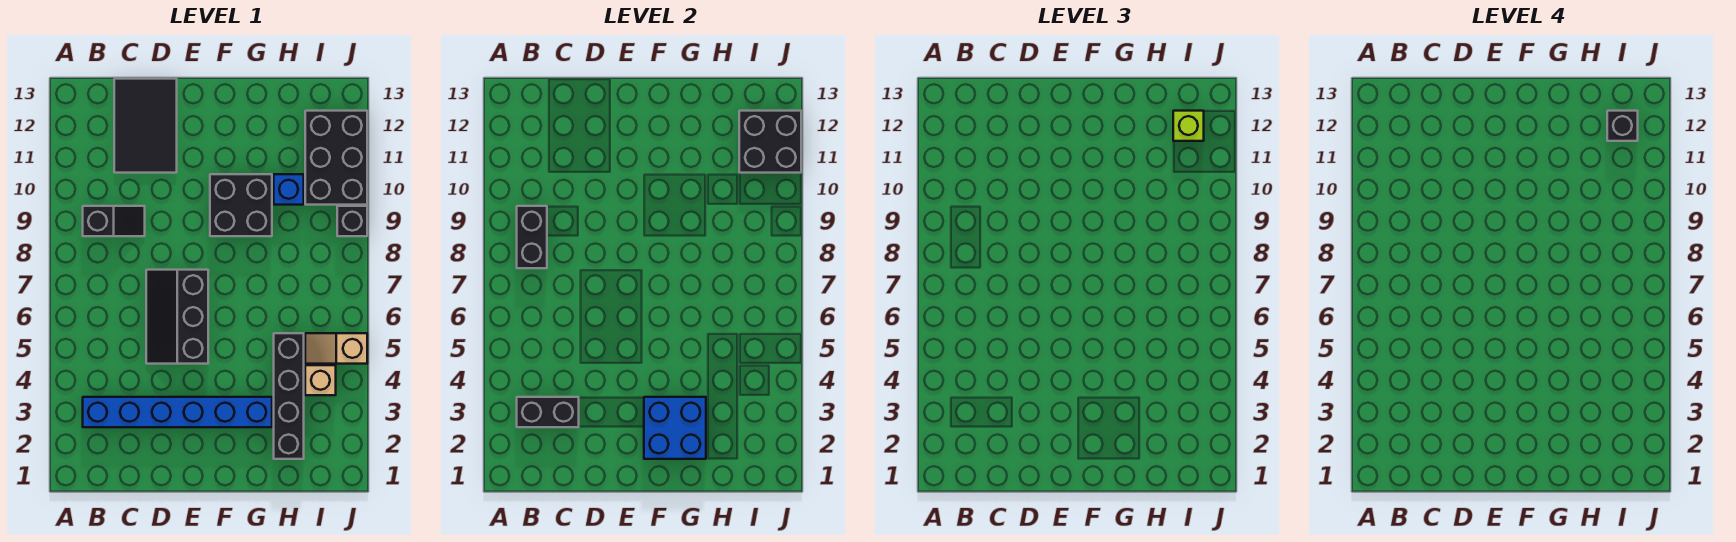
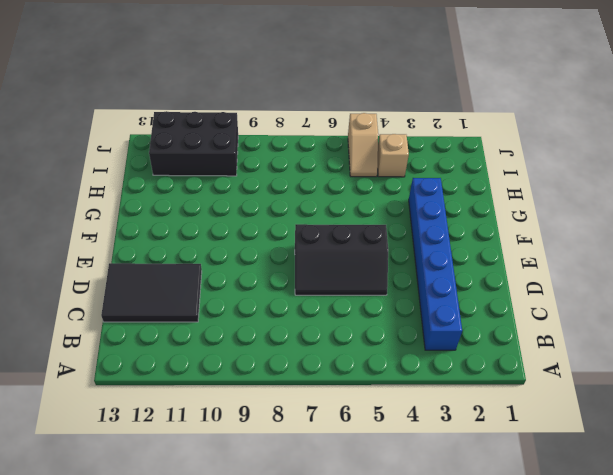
none -> black 1x2 slope [83,206,145,236]
none -> black 2x2 brick [210,174,272,236]
none -> black 1x4 brick [274,333,304,459]

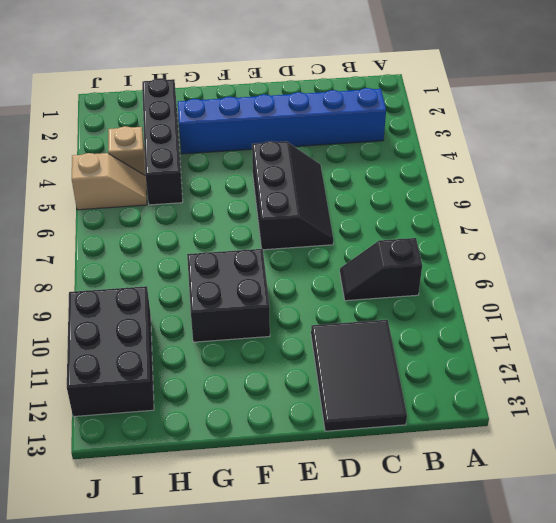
none -> blue 1x1 brick [274,174,304,205]
none -> black 1x1 brick [337,206,367,236]
none -> black 1x2 brick [517,397,579,427]

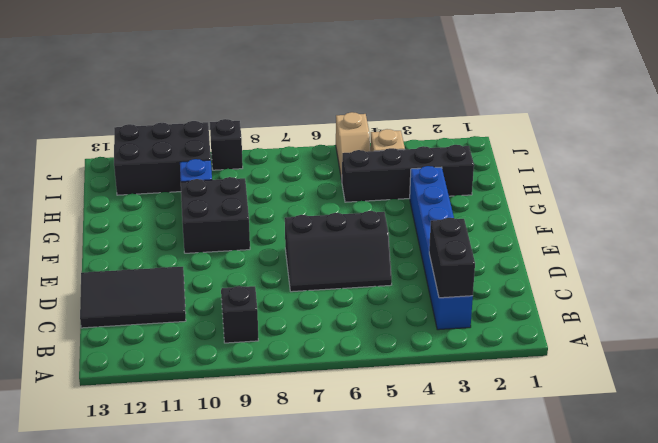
none -> black 1x2 brick [517,206,547,268]
none -> blue 2x2 brick [644,397,706,459]
none -> black 2x2 brick [739,111,801,173]

